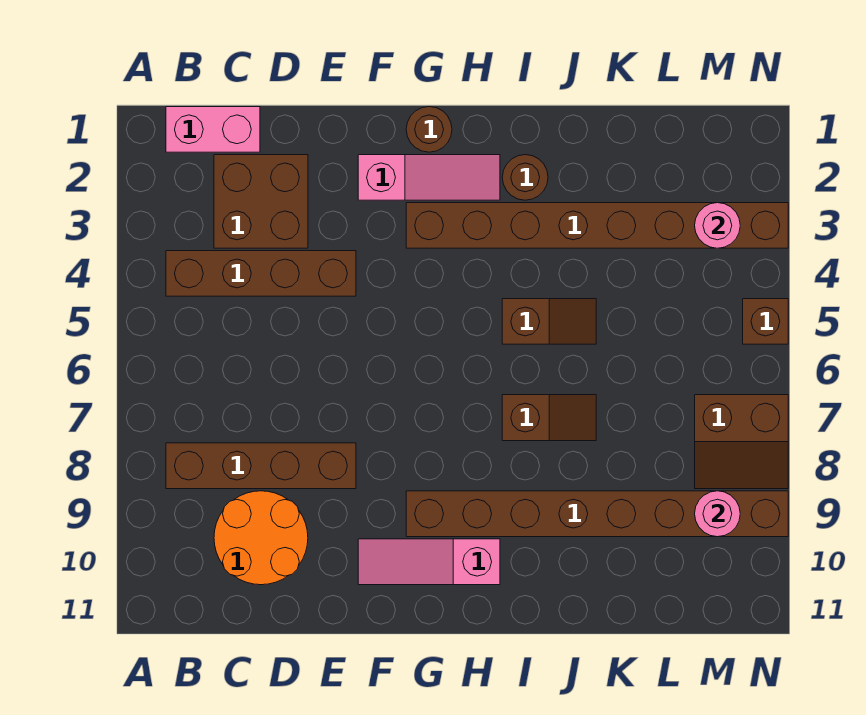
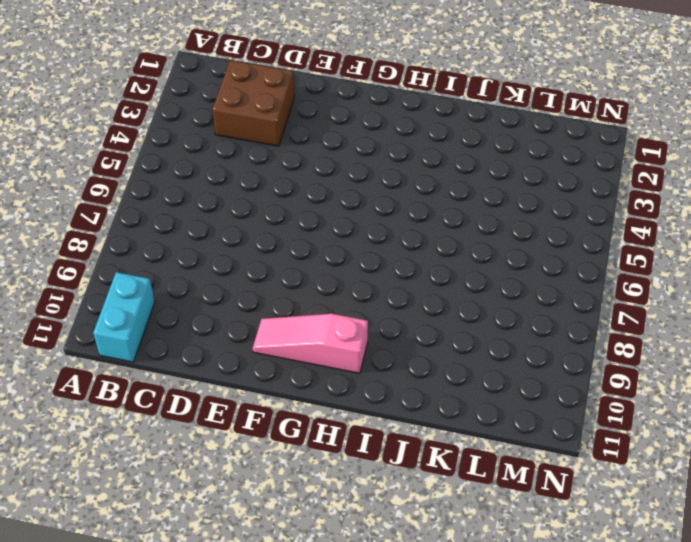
cyan 1x2 brick [93,272,155,362] -> none
none -> pink 1x2 brick [166,107,260,152]
none -> brown 1x4 brick [166,251,356,296]
none -> brown 1x4 brick [166,443,356,489]

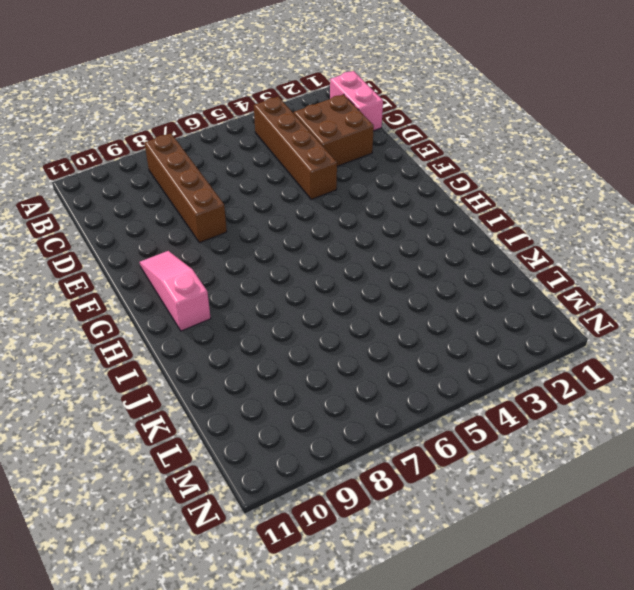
none -> orange 2x2 round brick [214,491,308,585]
none -> pink 1x3 slope [358,155,500,200]
none -> brown 1x1 round brick [406,107,452,152]

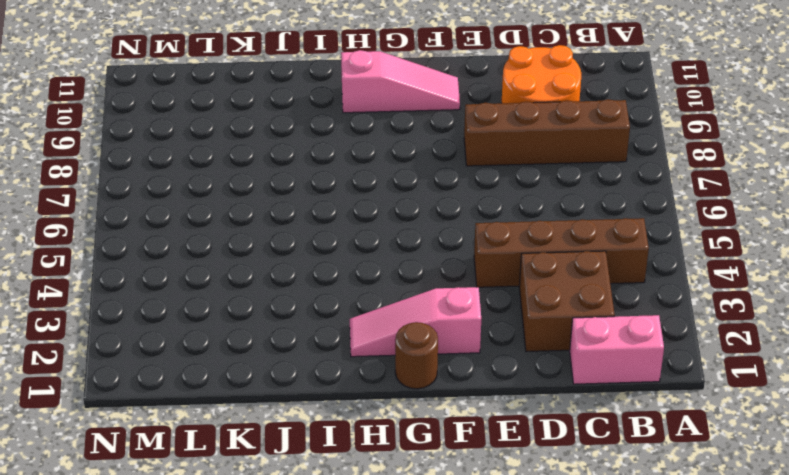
none -> brown 1x8 brick [406,203,788,248]
none -> brown 1x8 brick [406,491,788,537]
none -> brown 1x1 round brick [502,155,548,200]

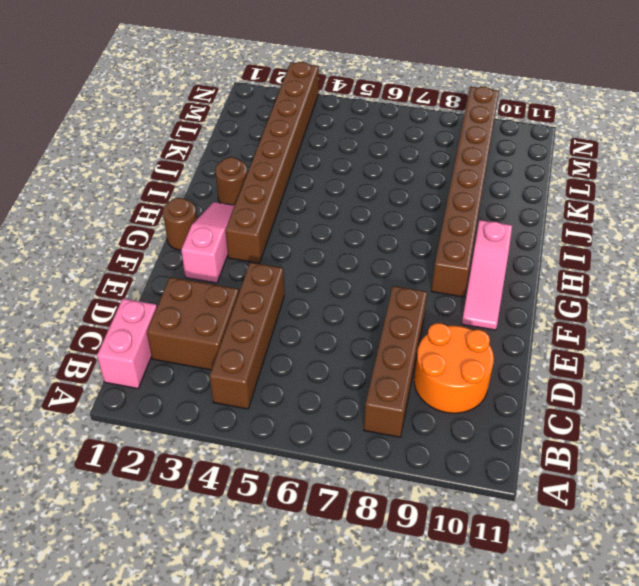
none -> brown 1x2 slope [502,299,596,344]
none -> brown 1x2 slope [502,395,596,441]
none -> brown 2x2 slope [695,395,788,489]

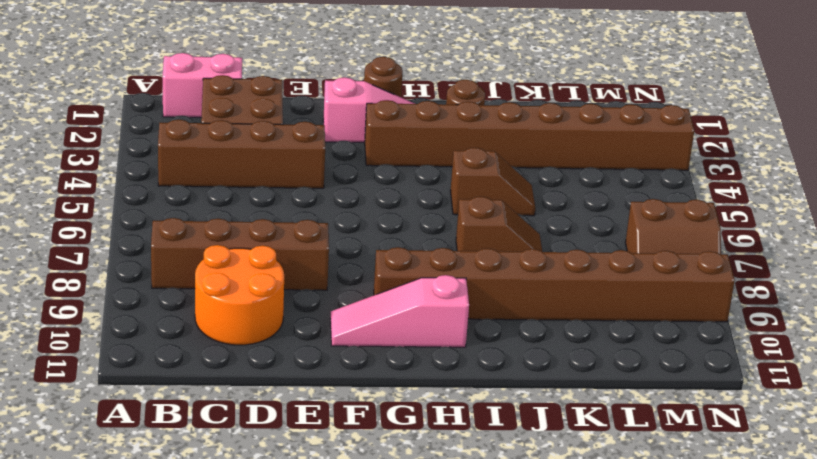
none -> brown 1x1 brick [743,299,788,344]
none -> pink 1x1 round brick [695,203,740,248]
none -> pink 1x1 round brick [695,491,740,537]

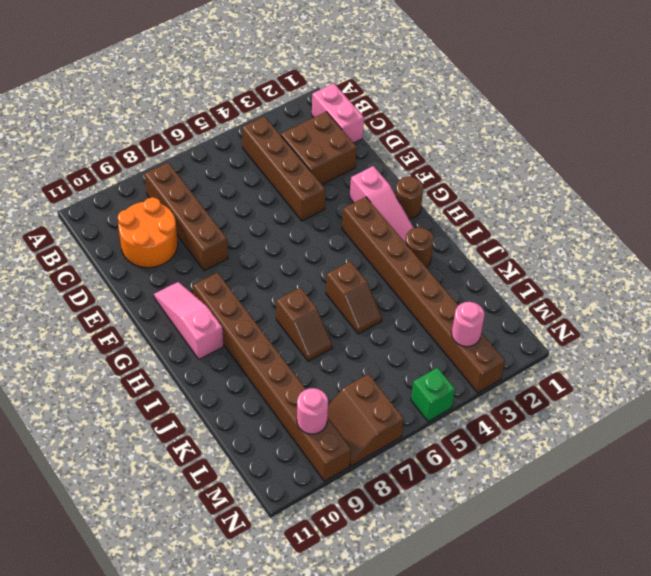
green 1x1 brick [411,368,455,421] -> brown 1x1 brick [743,299,788,344]

